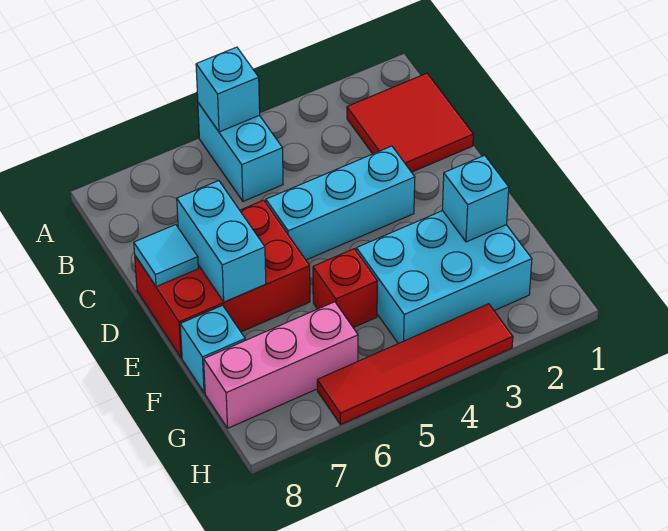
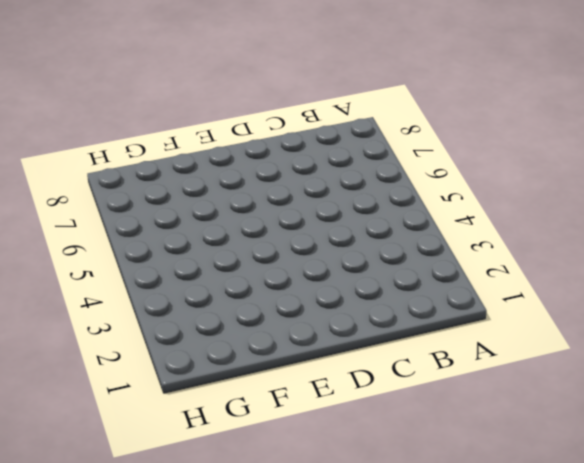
none -> cyan 1x2 brick [198,103,283,201]
none -> red 2x2 tile [347,73,473,172]
none -> cyan 1x3 brick [266,146,415,260]

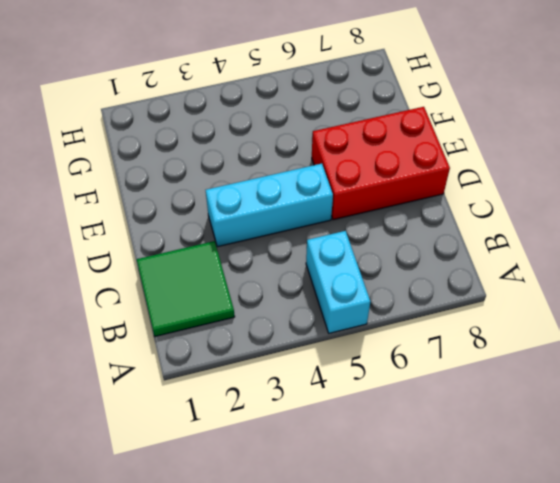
green 2x2 tile [137,241,235,336] -> red 2x2 tile [347,73,473,172]
none -> cyan 2x3 brick [356,211,532,344]
none -> red 1x1 brick [313,249,377,328]
none -> cyan 1x1 brick [180,305,245,393]

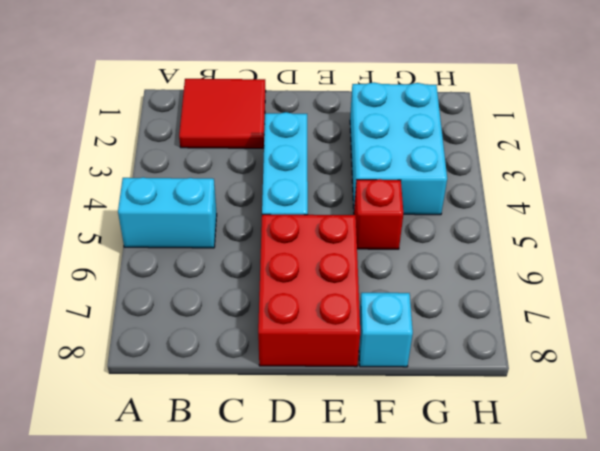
none -> pink 1x3 brick [204,302,358,428]
none -> red 1x4 tile [317,304,513,425]
none -> cyan 1x1 brick [196,47,260,132]

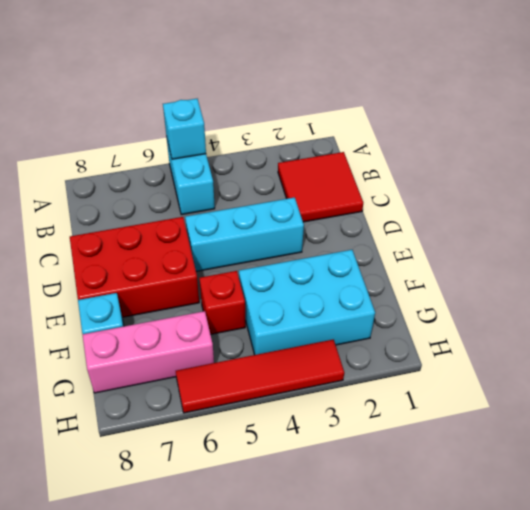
none -> cyan 1x2 brick [177,181,266,302]
none -> cyan 1x1 tile [134,225,198,287]
none -> cyan 1x1 brick [442,155,509,242]

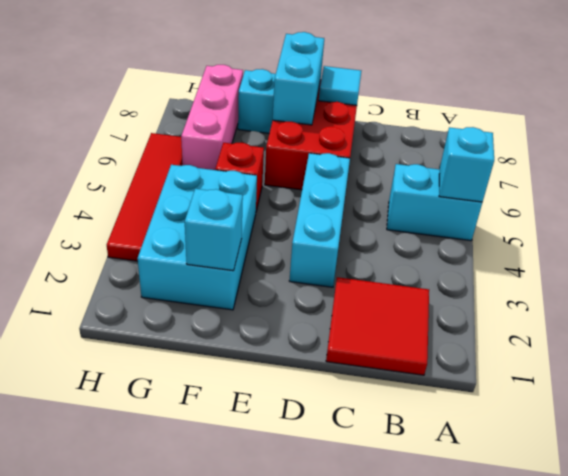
cyan 1x2 brick [273,32,324,125] -> cyan 1x2 brick turned to [177,181,266,302]

